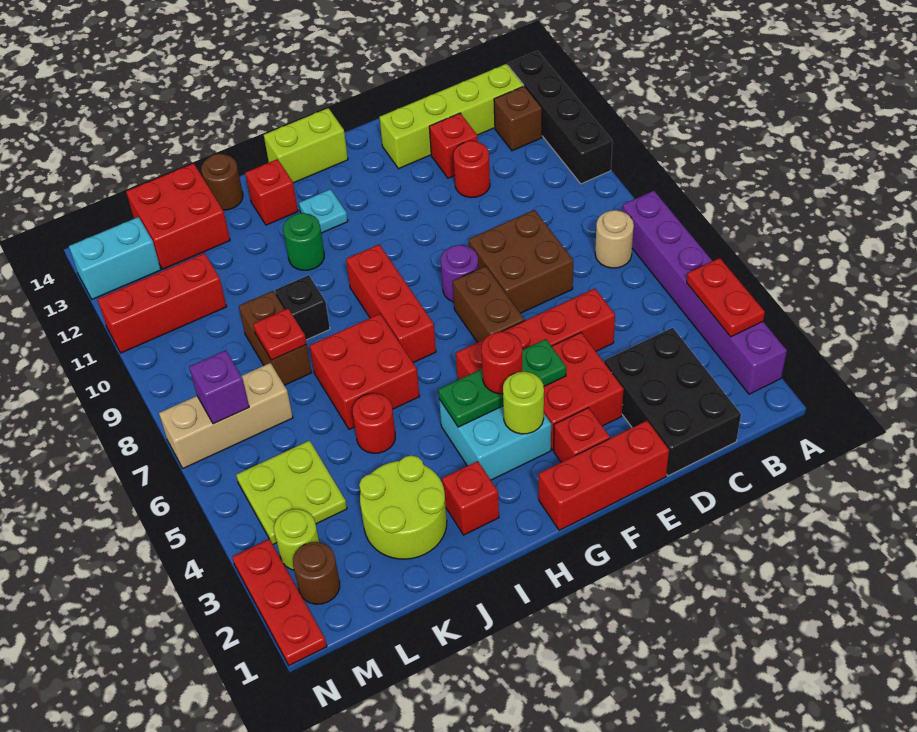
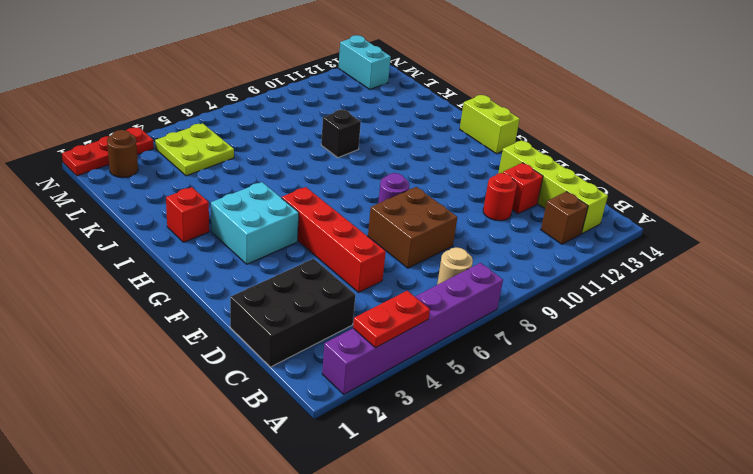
none -> black 1x4 brick [508,51,612,184]
none -> red 1x3 brick [539,421,669,530]
none -> red 2x2 brick [544,332,624,450]
none -> red 1x1 brick [554,408,610,462]

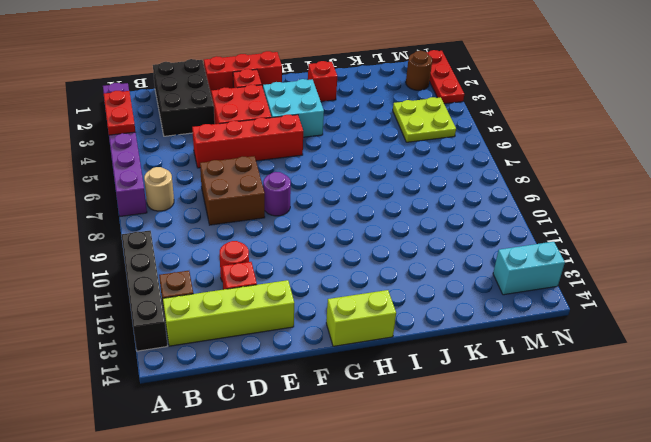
none -> brown 1x2 brick [453,266,525,343]
none -> red 1x3 brick [346,245,436,363]
none -> cyan 1x1 plate [299,189,348,233]
none -> red 2x2 brick [309,314,420,429]

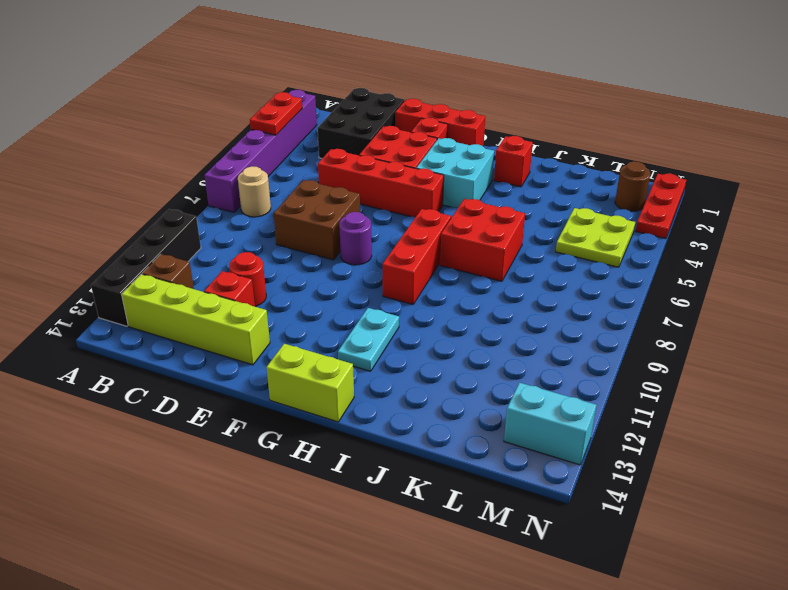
cyan 1x2 plate [338,308,399,371] -> cyan 1x1 plate [299,189,348,233]
none -> brown 1x2 brick [453,266,525,343]
none -> green 1x1 round brick [283,213,324,270]
none -> red 1x1 brick [245,159,298,225]
none -> lime 2x2 round brick [359,455,447,559]

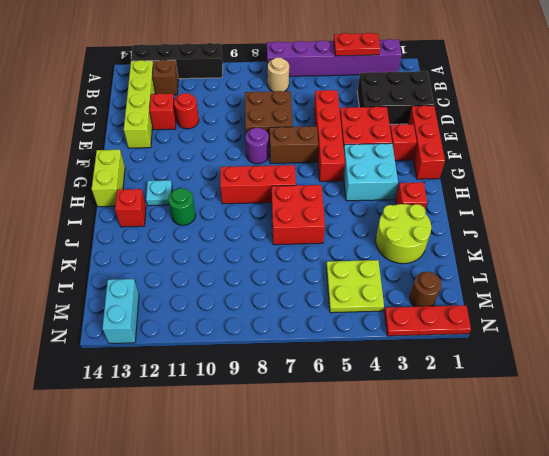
none -> red 1x1 round brick [353,393,395,453]
none -> black 1x1 brick [275,275,330,340]
none -> brown 1x1 round brick [201,154,243,210]
none -> brown 1x2 brick [239,291,312,385]

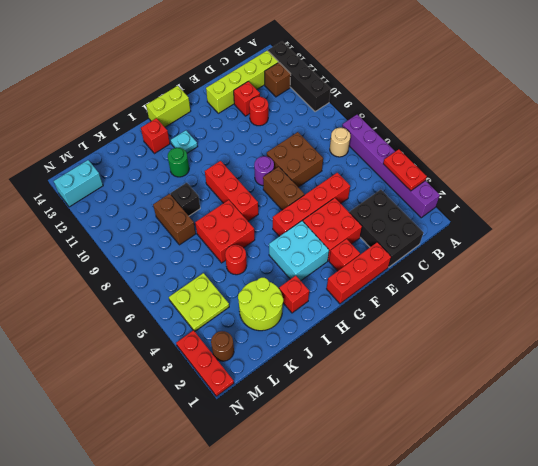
none -> brown 1x1 round brick [201,154,243,210]
none -> red 2x2 brick [126,163,230,269]
none -> tan 1x3 brick [159,363,293,468]
none -> red 1x3 brick [97,253,227,353]

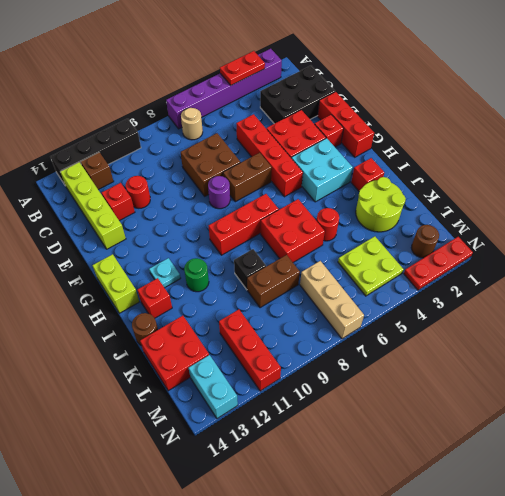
none -> lime 1x1 round brick [274,509,319,570]
none -> green 1x3 plate [438,339,566,427]
none -> lime 1x1 round brick [503,372,544,434]
none -> red 1x1 plate [253,308,306,360]

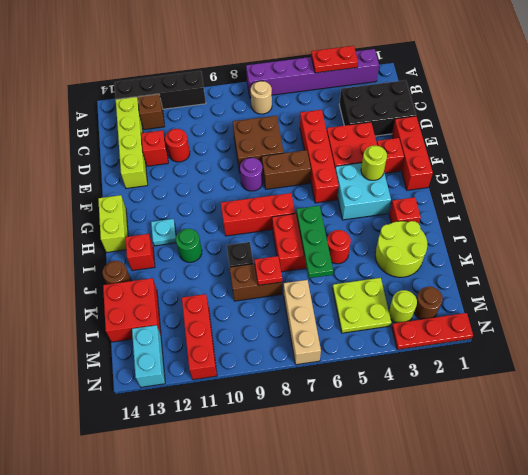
green 1x3 plate [296,206,333,278] -> green 1x3 plate moved to [438,339,566,427]
none -> purple 1x1 brick [189,350,249,424]
none -> red 1x1 round brick [481,332,522,394]

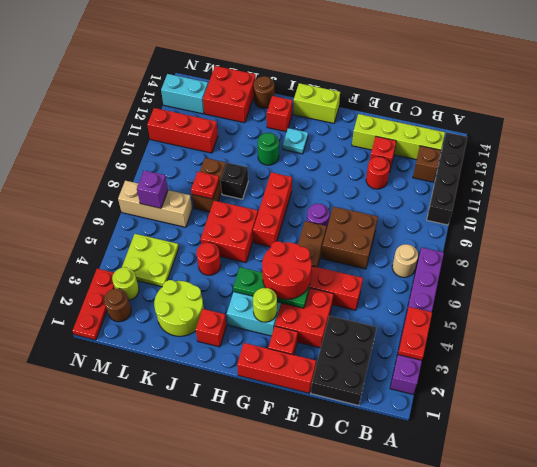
red 2x2 round brick [262,241,312,299] -> red 1x1 round brick [481,332,522,394]

